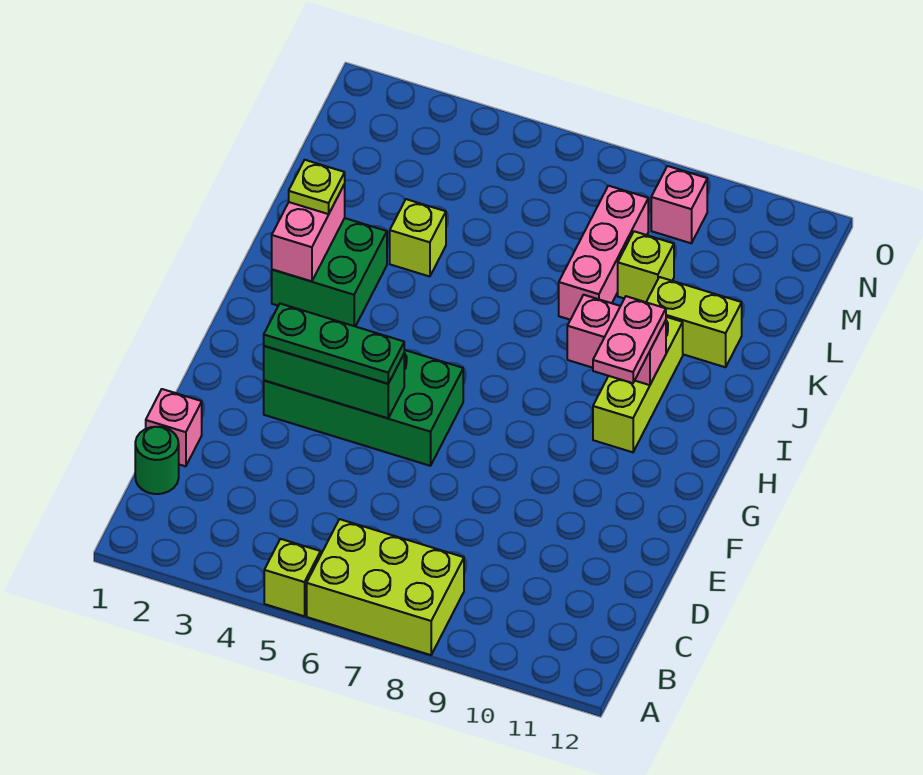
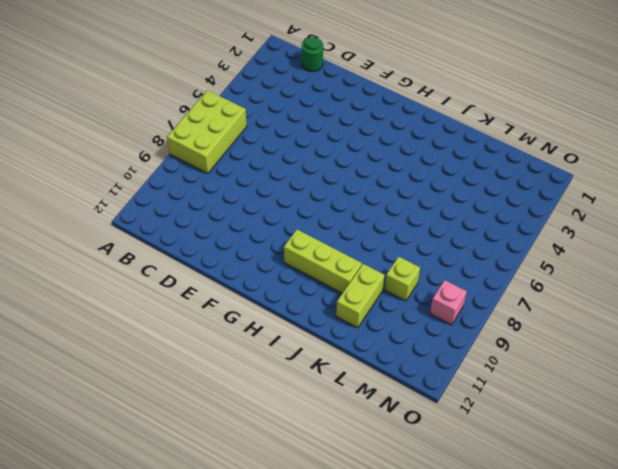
none -> lime 1x1 brick [264,539,321,616]
none -> pink 1x1 brick [146,389,202,466]
none -> green 2x4 brick [264,350,463,466]

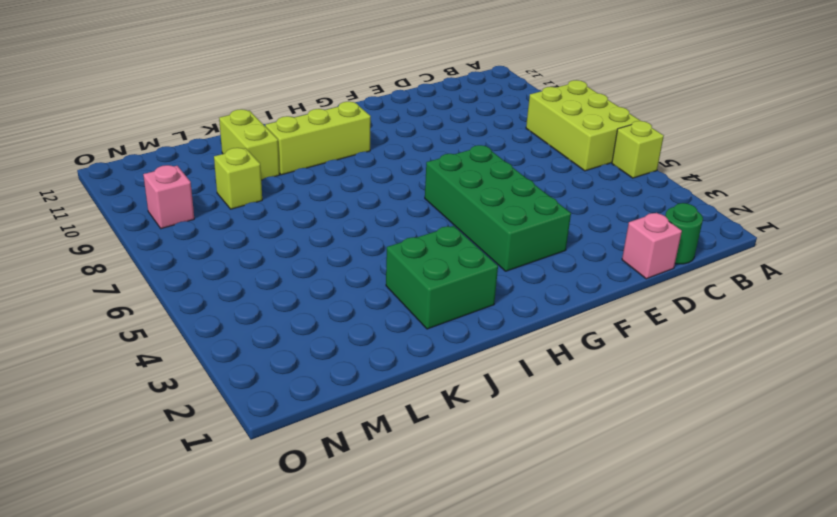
none -> lime 1x1 brick [390,199,446,277]
none -> pink 1x3 brick [559,186,648,320]
none -> green 1x3 brick [264,346,404,418]

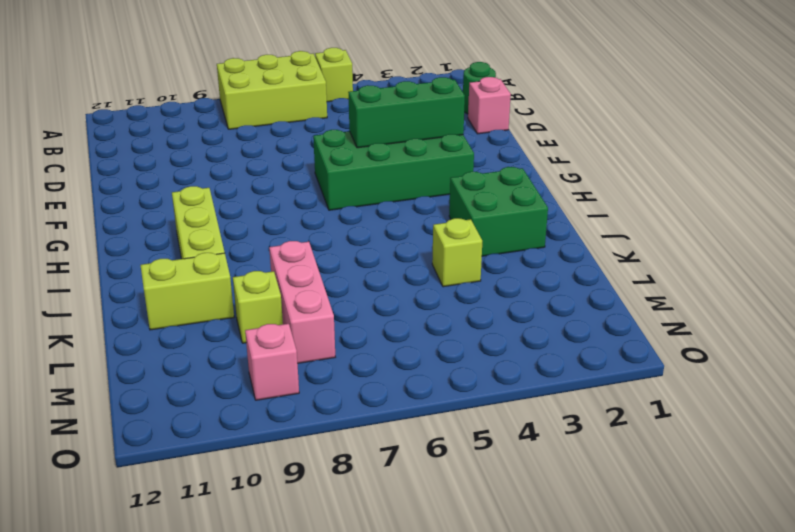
none -> pink 1x2 brick [272,184,345,281]
none -> pink 1x2 brick [567,295,666,385]
none -> green 1x3 plate [264,304,404,384]

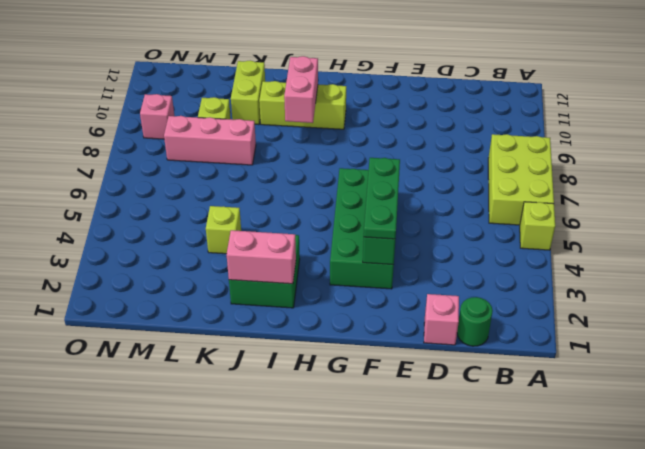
none -> pink 1x2 plate [593,296,666,383]
none -> lime 1x1 plate [289,160,345,214]

